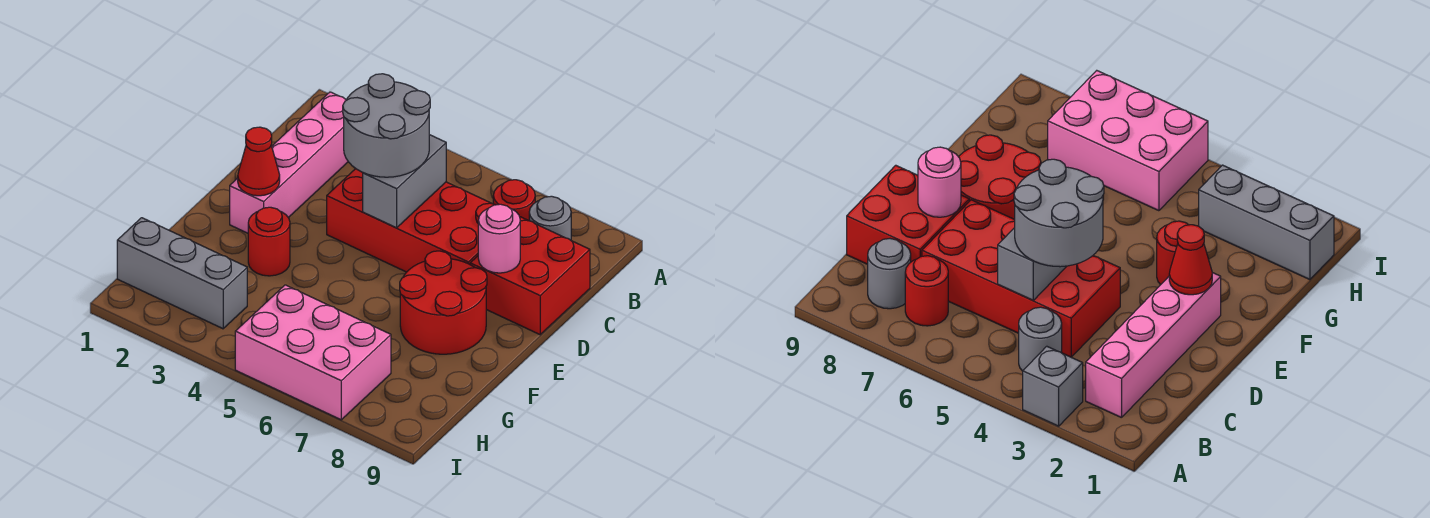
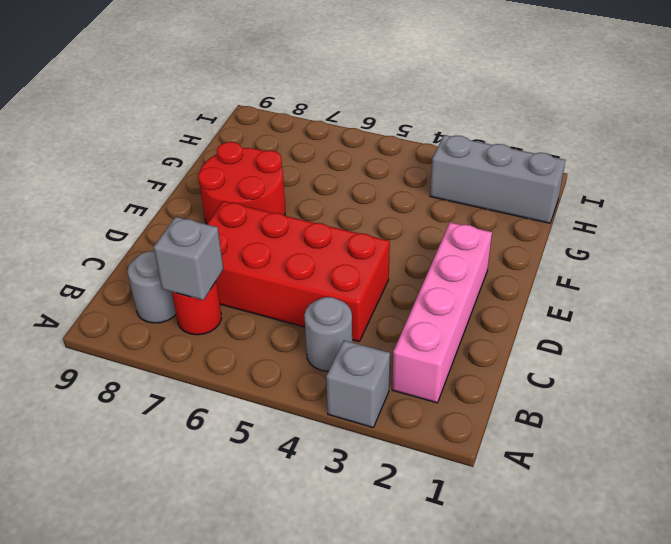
grey 1x1 brick [153,217,223,300] -> none
none -> red 2x2 brick [470,217,590,335]
none -> red 1x1 round brick [248,207,290,276]
none -> pink 2x3 brick [235,285,391,420]

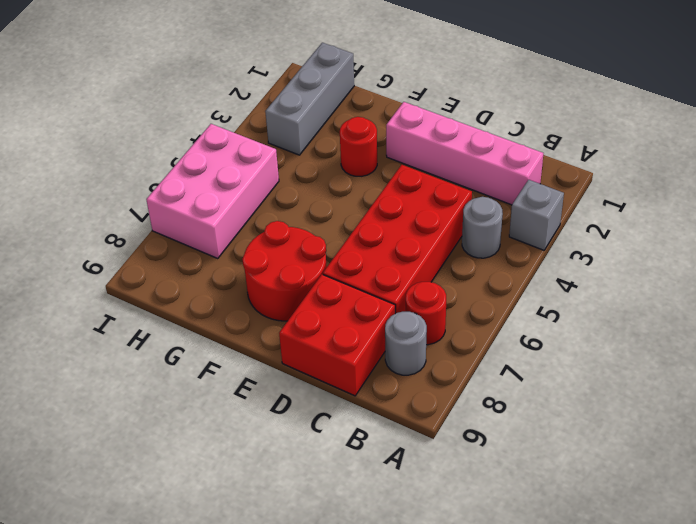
none -> grey 1x2 brick [363,135,446,228]
none -> pink 1x1 round brick [478,204,520,273]
none -> red 1x1 cone [238,127,280,196]

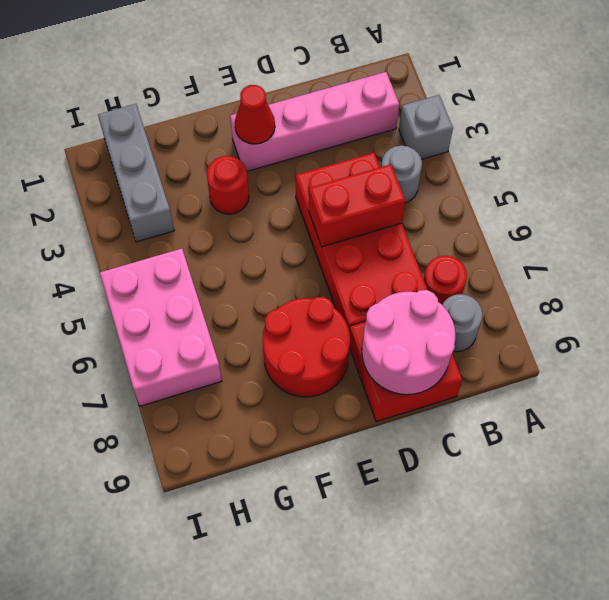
red 1x2 brick [309,164,405,247] -> grey 1x2 brick [363,135,446,228]
pink 2x2 round brick [362,290,455,395] -> pink 1x1 round brick [478,204,520,273]
none -> grey 2x2 round brick [343,74,430,177]

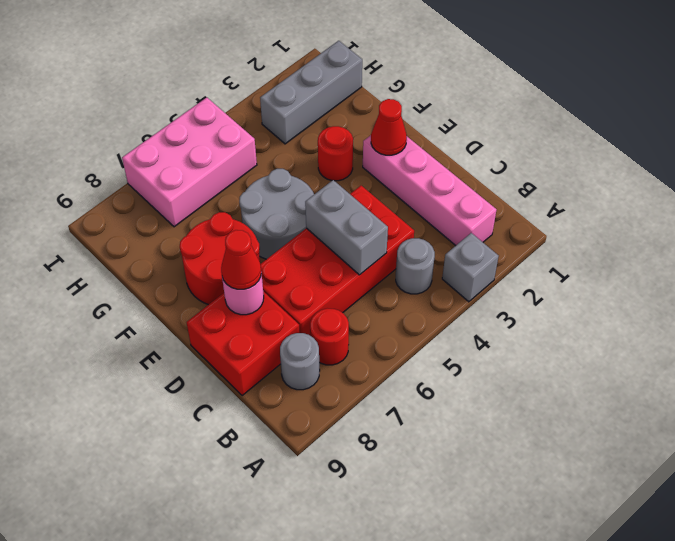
red 1x1 cone [221,230,261,289] -> none
grey 2x2 round brick [239,169,314,259] -> grey 2x2 round brick moved to [343,74,430,177]

